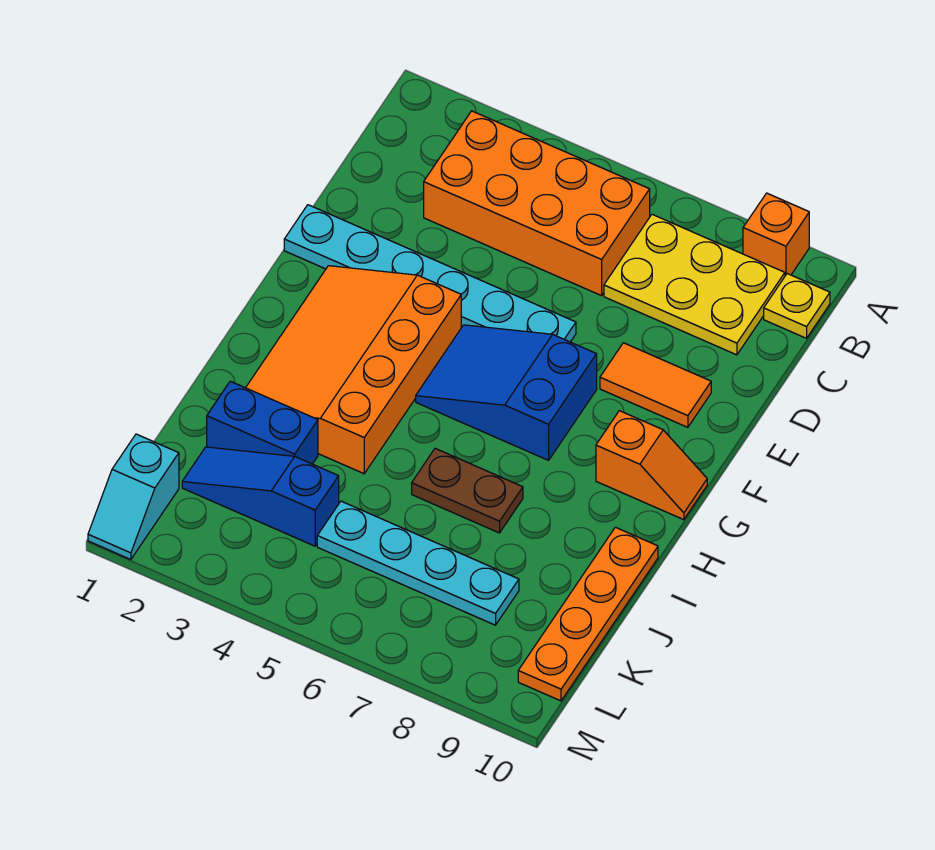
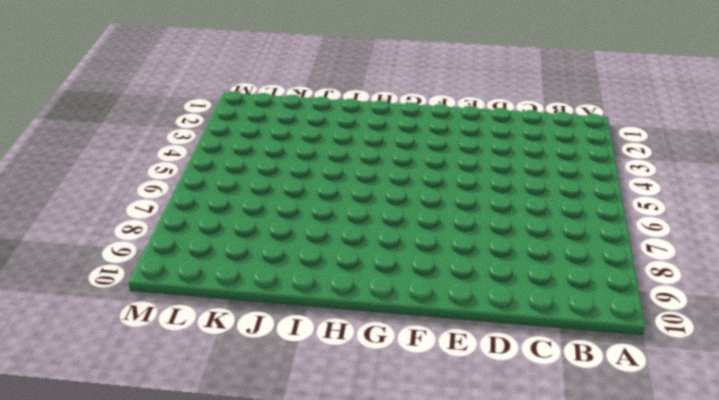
none -> orange 1x1 brick [743,193,809,276]
none -> orange 2x4 brick [424,111,650,296]
none -> yellow 2x3 plate [604,214,785,355]

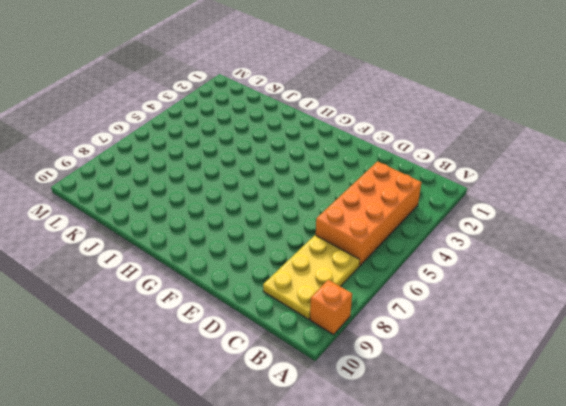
none -> yellow 1x1 plate [764,274,830,338]
none -> cyan 1x6 plate [284,205,576,342]
none -> orange 1x2 tile [600,343,711,427]

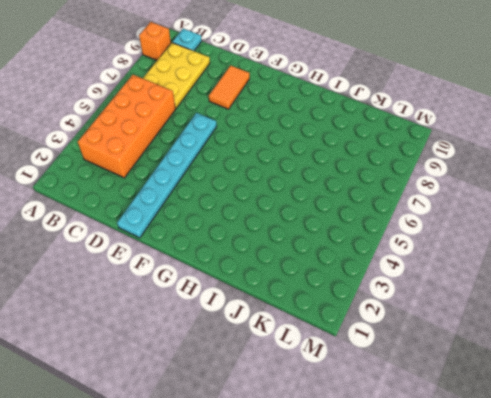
cyan 1x1 plate [172,29,202,51] -> yellow 1x1 plate [764,274,830,338]
none -> orange 3x4 slope [246,266,461,474]
none -> blue 2x3 slope [416,325,597,460]
none -> orange 1x2 slope [596,411,707,520]

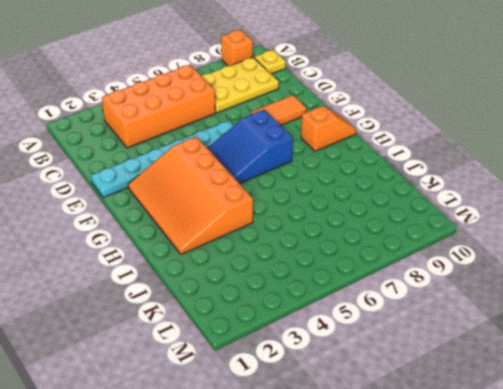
none -> brown 1x2 plate [412,448,523,533]
none -> orange 1x4 plate [518,527,658,701]
none -> blue 1x2 brick [207,381,318,464]

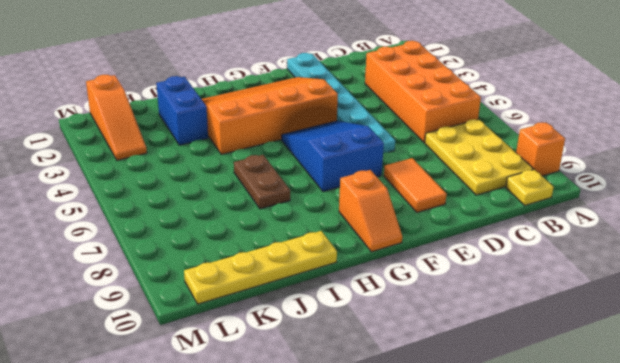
yellow 1x4 plate [184,231,337,304] -> orange 1x4 plate [518,527,658,701]
orange 1x3 slope [86,75,147,160] -> cyan 1x2 slope [88,434,179,560]
none -> blue 1x3 slope [182,447,339,546]
none -> cyan 1x4 plate [317,501,519,625]

